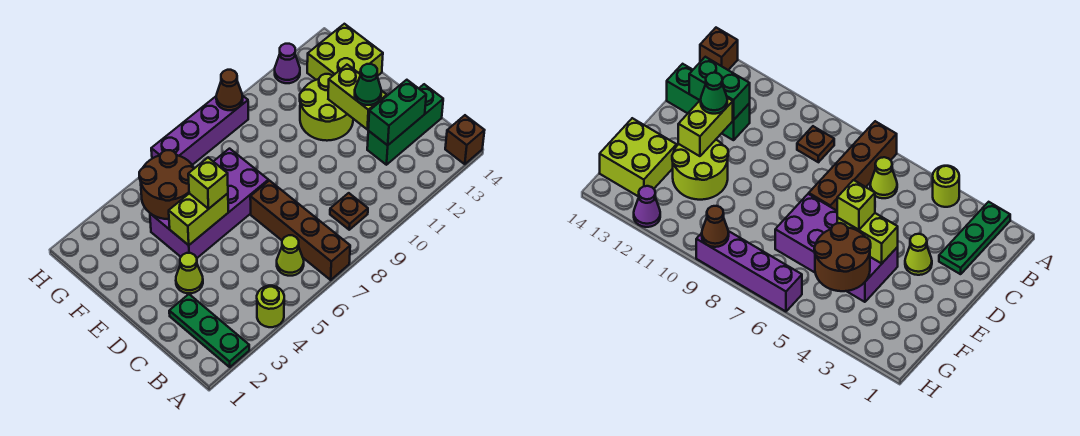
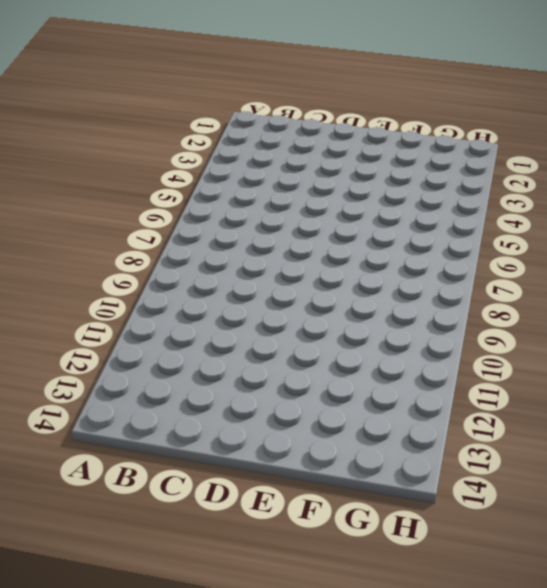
none -> green 1x3 plate [169,294,249,367]
none -> lime 1x1 round brick [257,286,284,327]
none -> brown 1x4 brick [250,181,350,280]

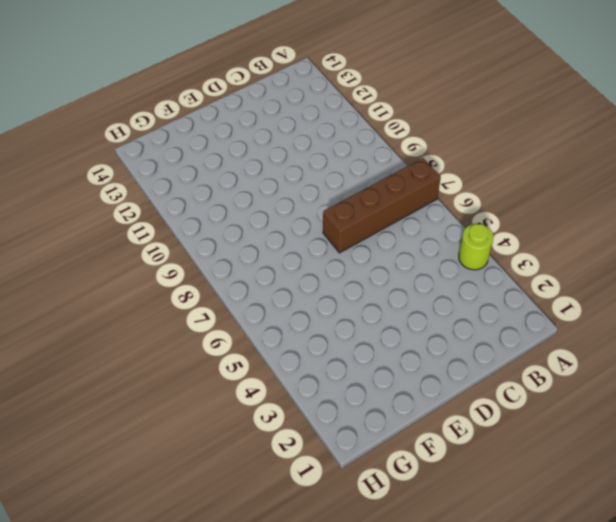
none -> green 1x3 plate [169,294,249,367]
none -> brown 1x1 brick [445,115,485,164]
none -> lime 1x1 cone [277,235,304,276]

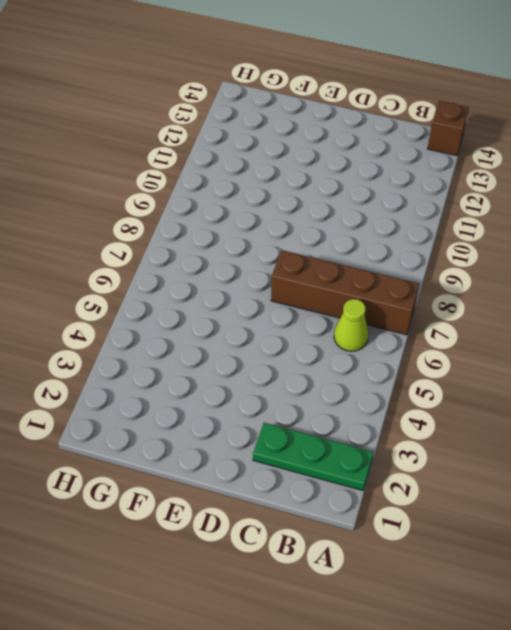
none -> lime 1x1 round brick [257,286,284,327]
none -> brown 1x1 plate [330,193,368,230]
none -> green 1x3 brick [367,84,443,165]

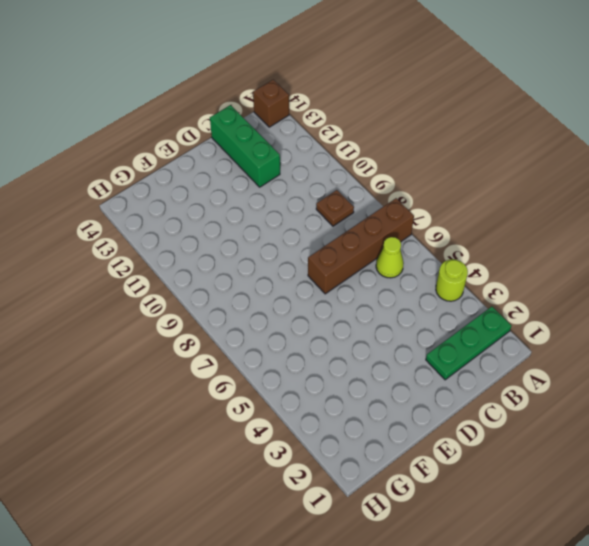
none -> lime 1x1 cone [176,253,203,293]
none -> purple 2x4 brick [150,149,268,258]
none -> lime 2x2 round brick [300,74,353,141]

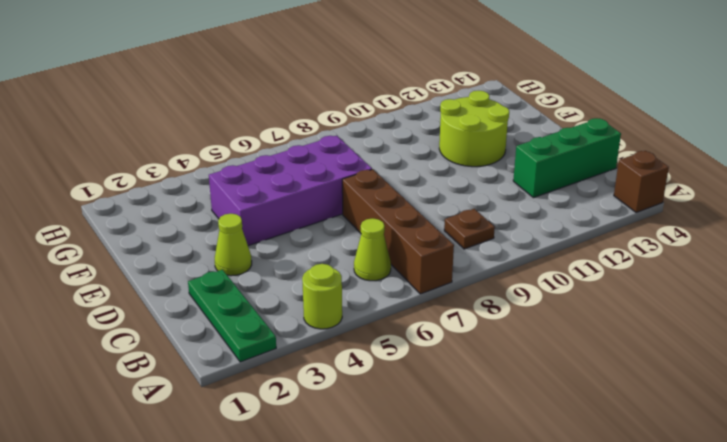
none -> lime 2x2 brick [307,24,383,80]
none -> purple 1x4 brick [151,96,248,165]
none -> purple 1x1 cone [275,44,300,83]

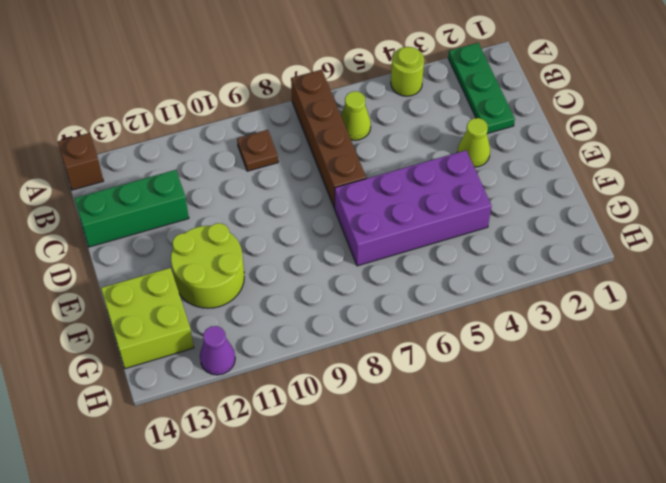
none -> purple 1x4 brick [151,96,248,165]
none -> green 1x2 brick [368,80,426,145]
none -> lime 1x2 brick [328,65,387,129]

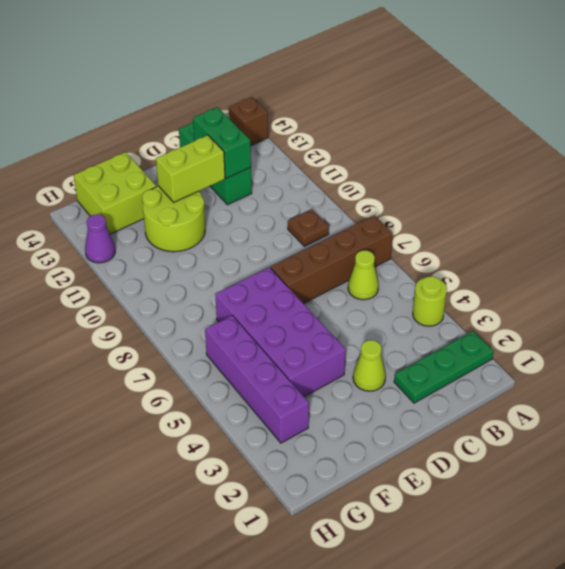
purple 1x4 brick [205,315,309,443] -> purple 1x4 brick moved to [151,96,248,165]
none -> lime 1x2 brick [169,193,228,245]
none -> brown 2x2 round brick [139,150,194,219]
none -> brown 1x1 cone [216,70,243,110]

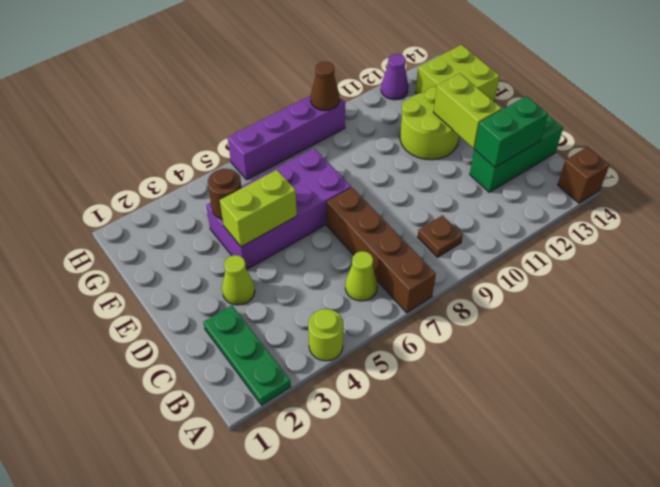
brown 1x1 round brick [208,168,241,219] -> brown 2x2 round brick [139,150,194,219]
none -> green 1x1 cone [355,64,381,105]
none -> lime 1x1 brick [188,158,228,209]

